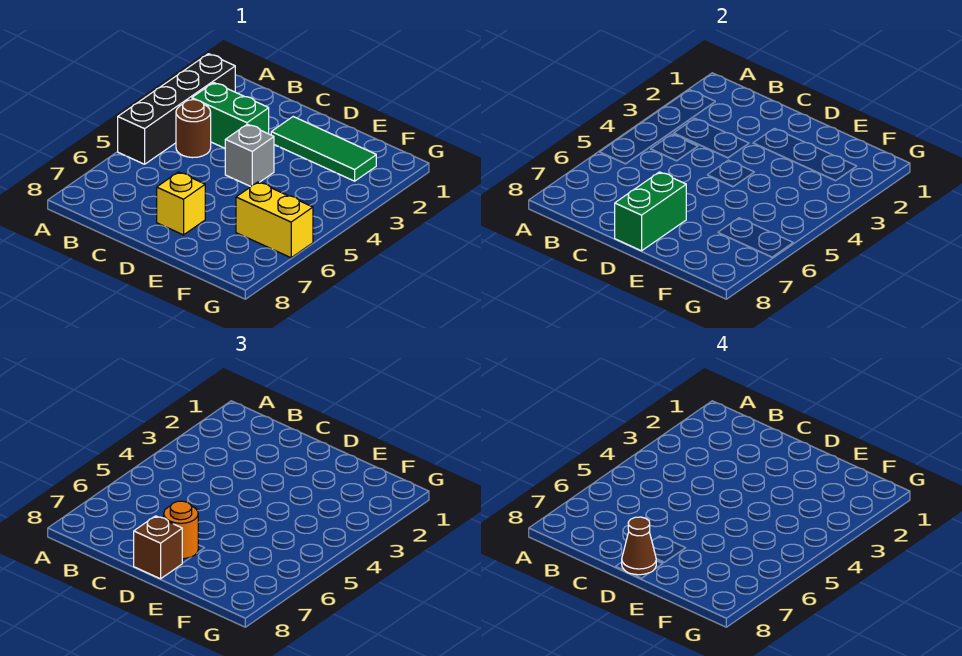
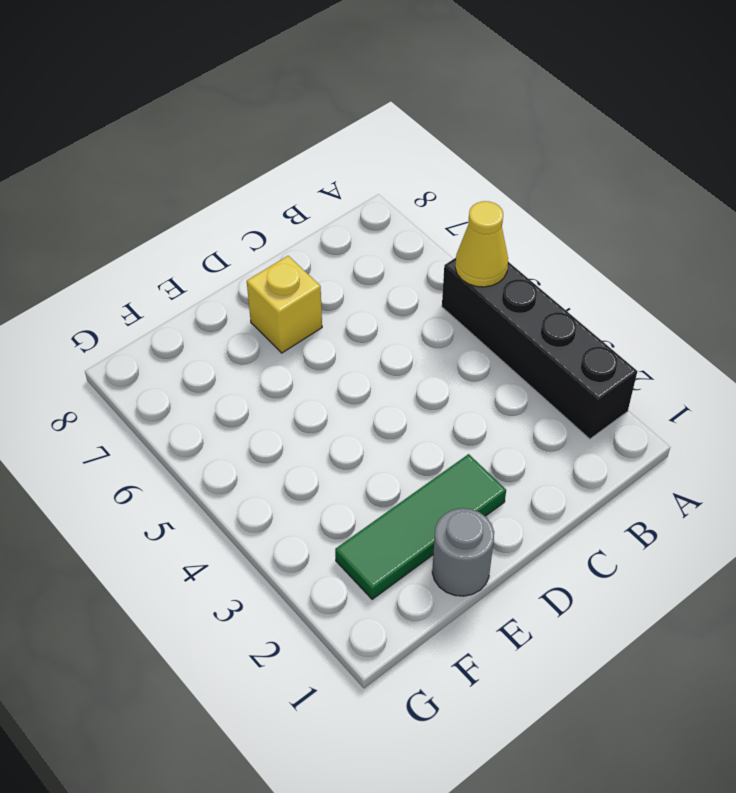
yellow 1x1 cone [455,201,508,287] -> none
grey 1x1 round brick [432,508,494,596] -> none
none -> green 1x2 brick [192,83,269,148]
none -> brown 1x1 round brick [176,100,211,158]

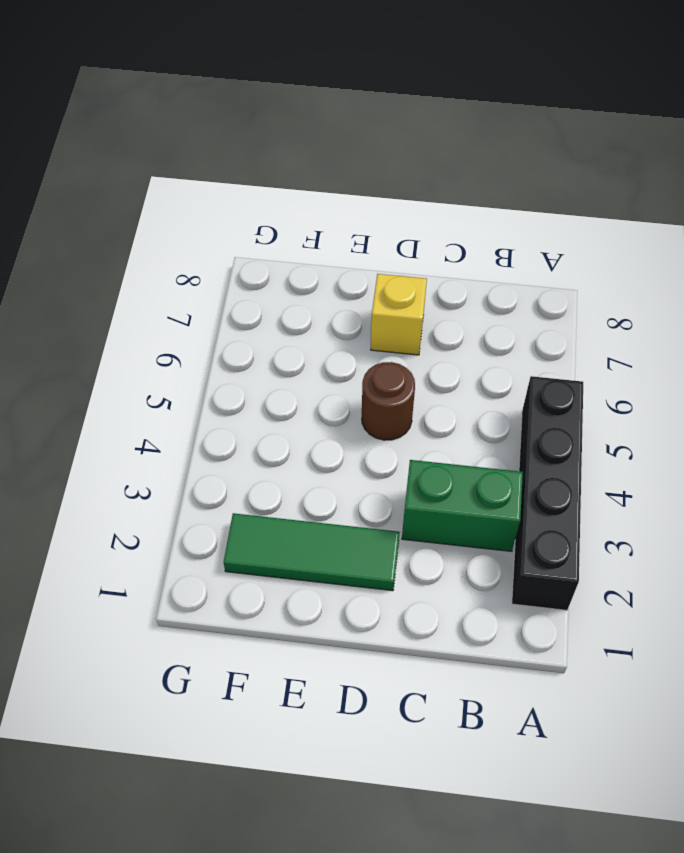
brown 1x1 round brick [362,362,415,440] -> brown 1x1 round brick moved to [176,100,211,158]
none -> grey 1x1 brick [225,124,274,187]
none -> yellow 1x2 brick [236,182,313,258]

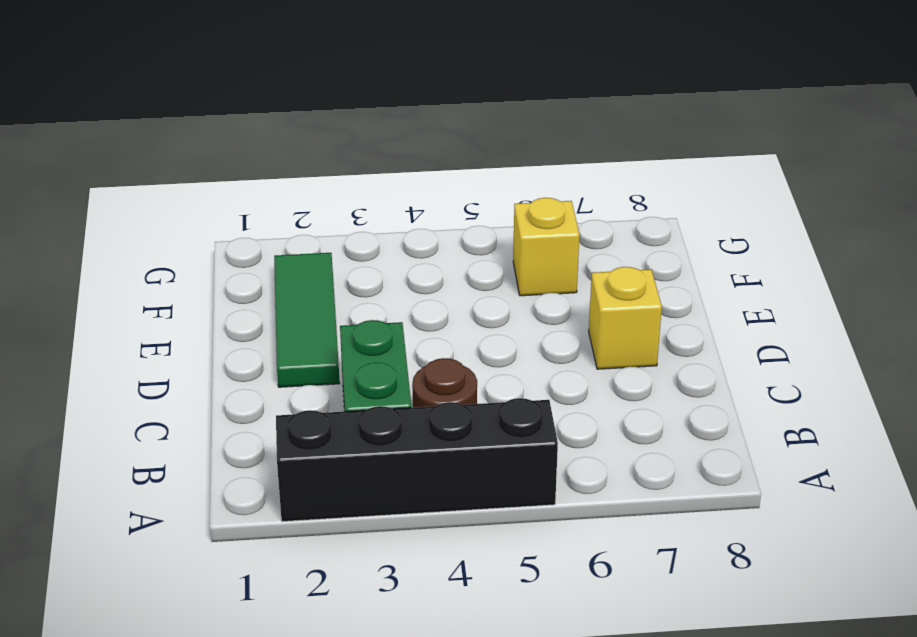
yellow 1x1 brick [513,198,580,296] -> yellow 1x2 brick [236,182,313,258]
none -> grey 1x1 brick [225,124,274,187]
none -> green 1x2 brick [615,172,686,251]

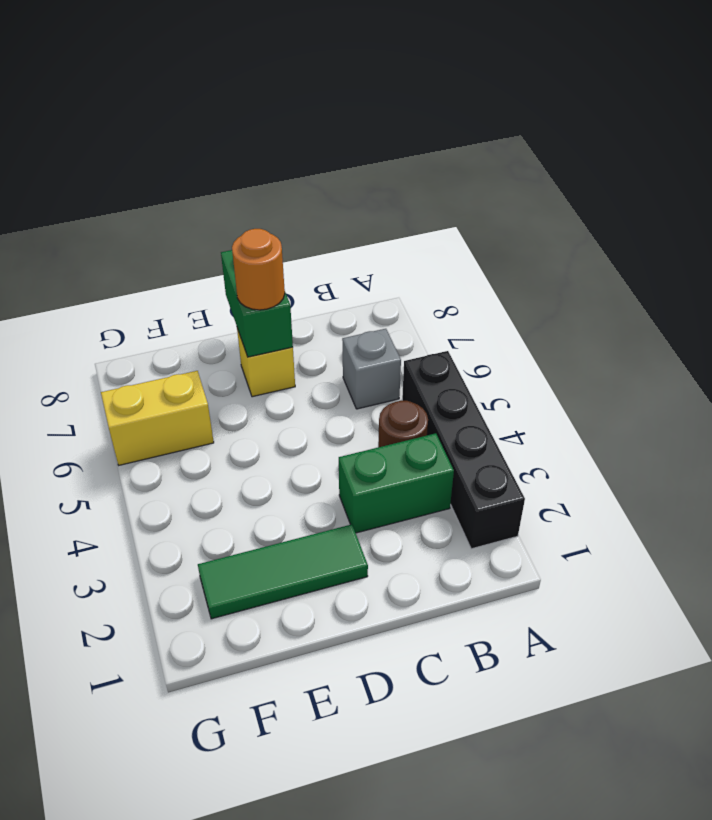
grey 1x1 brick [342,329,401,409] -> grey 1x1 brick moved to [225,124,274,187]
none -> brown 1x1 brick [134,516,182,579]
none -> brown 1x1 cone [622,517,656,575]

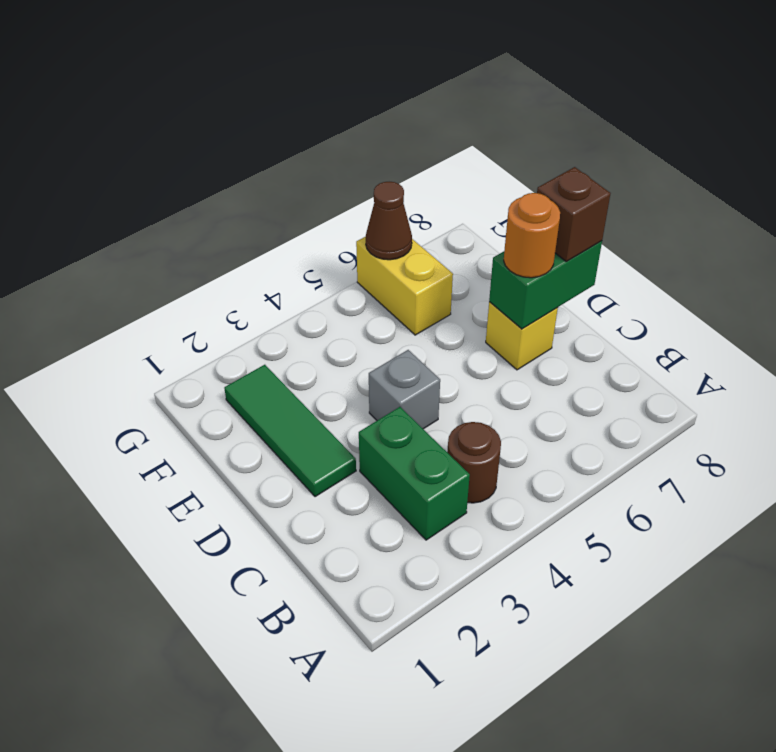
brown 1x1 cone [366,182,412,260] -> brown 1x1 cone moved to [622,517,656,575]
none -> black 1x4 brick [118,54,235,164]

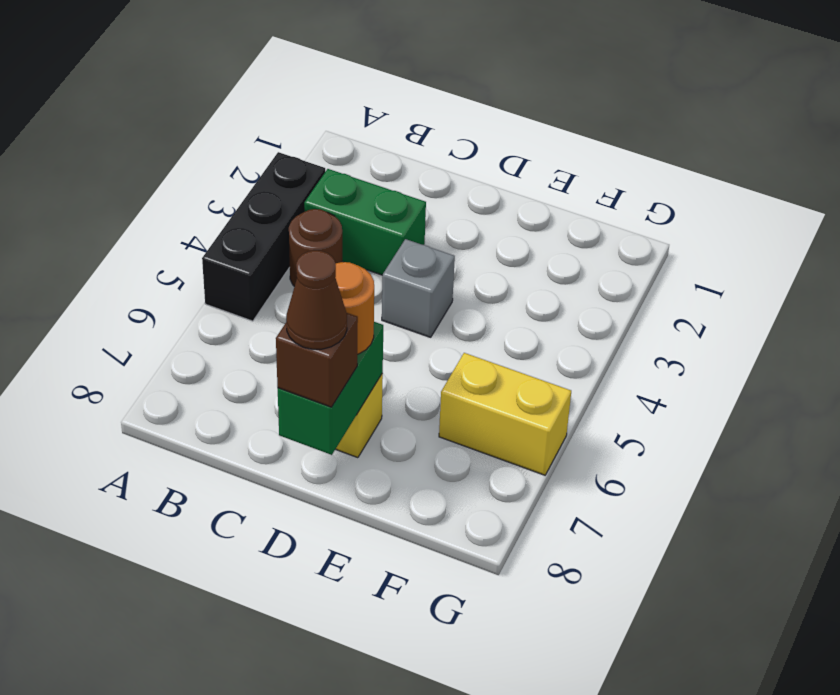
black 1x3 brick [202,152,325,321] -> black 1x4 brick [118,54,235,164]
none -> green 1x3 tile [271,117,376,181]

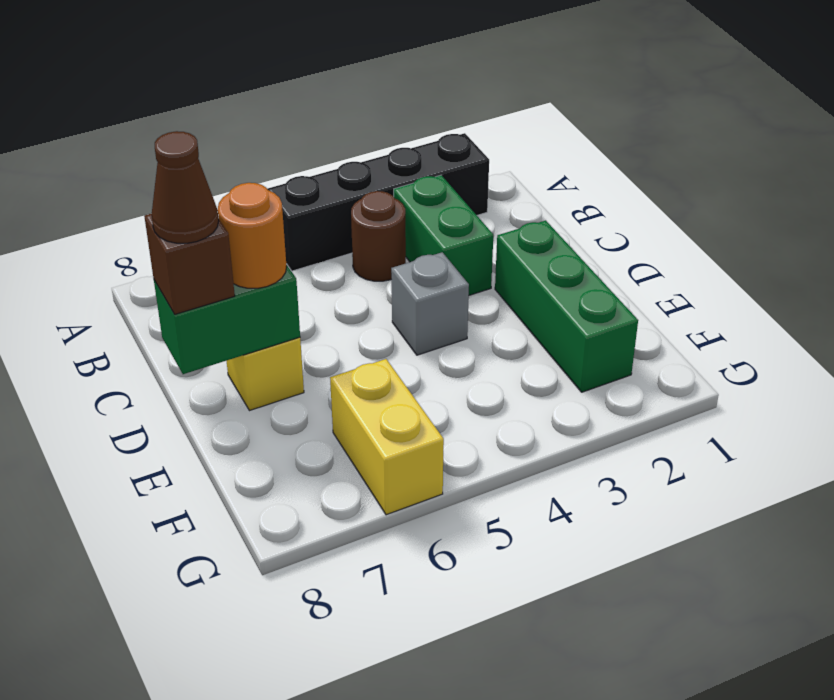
green 1x3 brick [495,220,638,392] -> green 1x3 tile [271,117,376,181]

